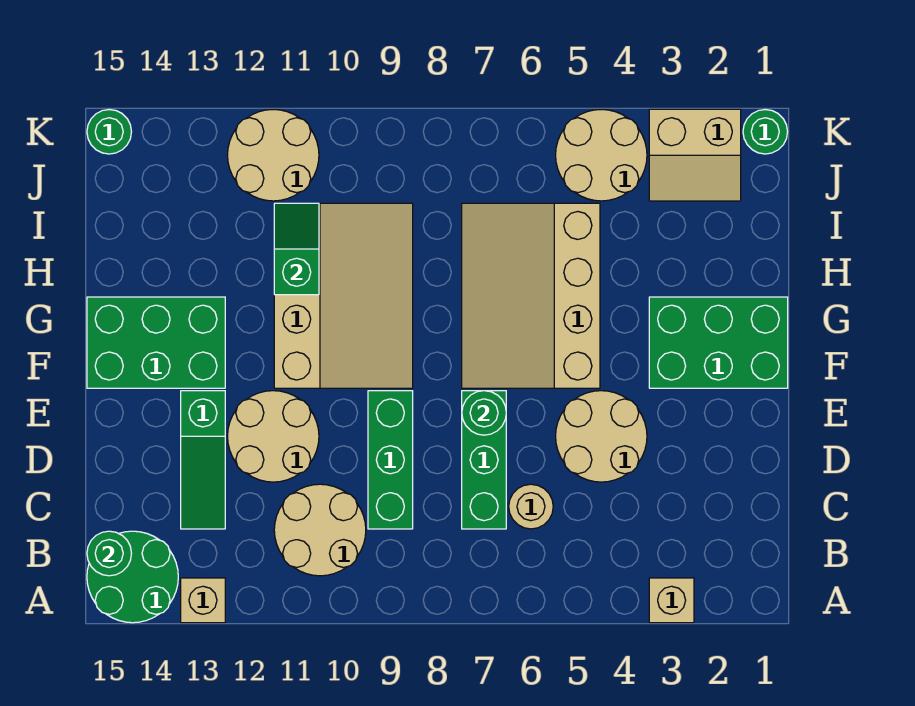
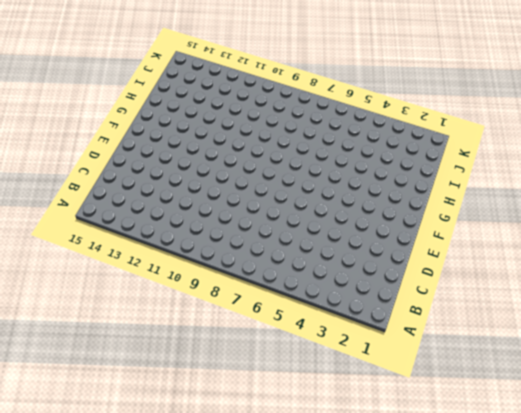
none -> tan 1x1 brick [649,578,694,623]
none -> tan 1x1 brick [181,578,225,623]
none -> green 2x2 round brick [87,531,178,623]

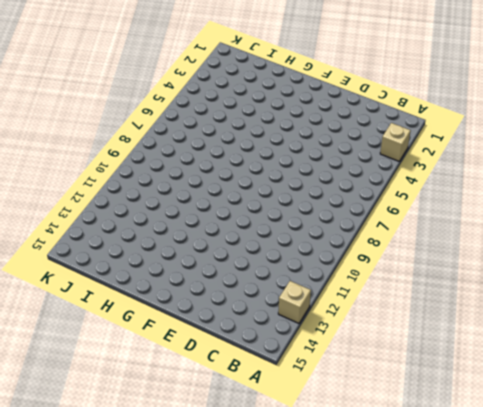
none -> green 2x2 round brick [87,531,178,623]
none -> tan 2x2 round brick [274,484,366,576]
none -> tan 1x1 round brick [509,484,553,529]

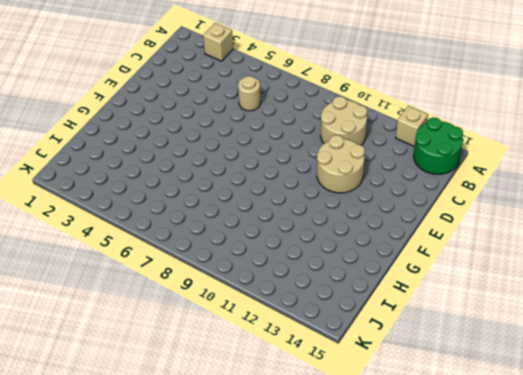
none -> green 1x3 brick [462,391,506,529]
none -> green 1x3 brick [368,391,413,529]
none -> green 1x3 slope [181,391,225,529]

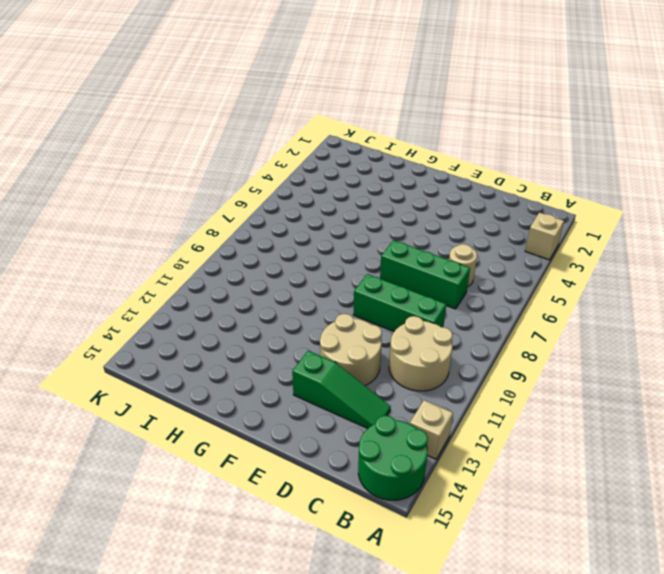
none -> tan 2x2 round brick [556,391,647,482]
none -> green 2x3 brick [649,297,788,388]
none -> tan 3x4 slope [462,203,600,388]

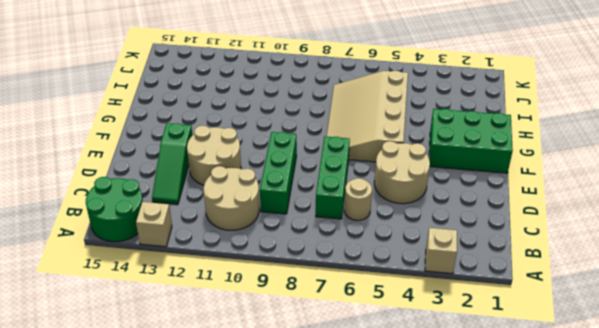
none -> tan 3x4 slope [274,203,413,388]
none -> green 2x3 brick [87,297,225,388]
none -> tan 2x2 slope [649,109,741,201]

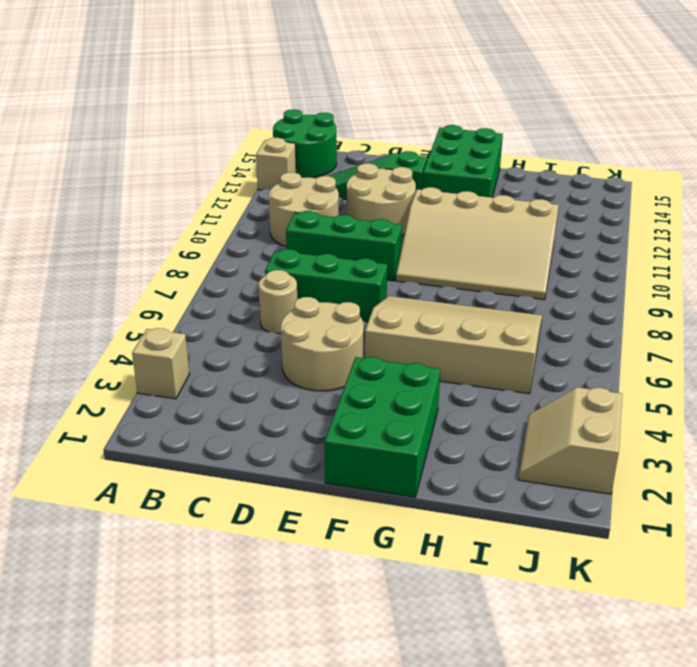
none -> tan 2x2 round brick [556,109,647,201]
none -> tan 2x2 round brick [228,109,319,201]
none -> green 1x1 round brick [743,110,788,154]

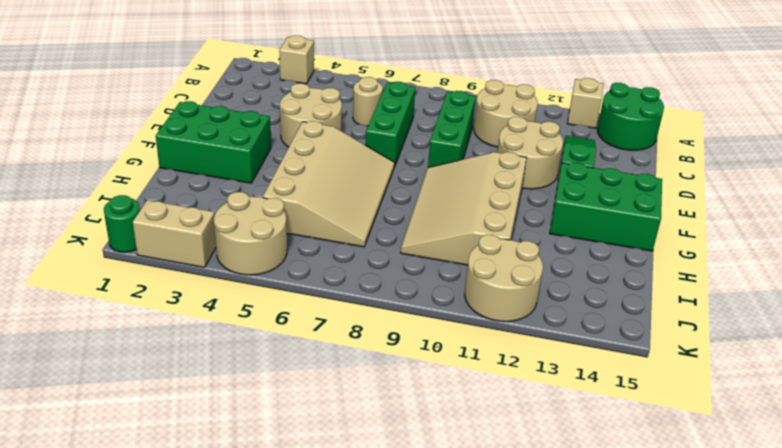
none -> green 1x1 round brick [87,110,131,154]
none -> green 1x1 round brick [87,531,131,576]
none -> green 1x1 round brick [462,391,506,435]

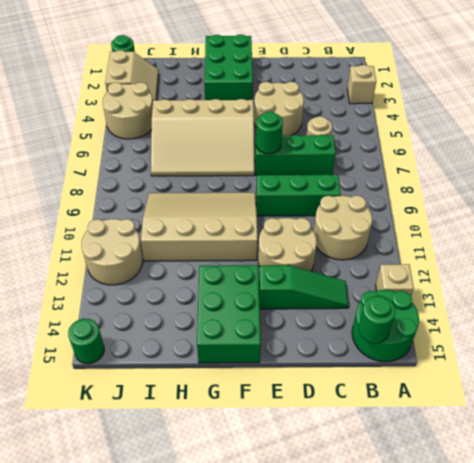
none -> green 1x2 slope [274,203,319,295]

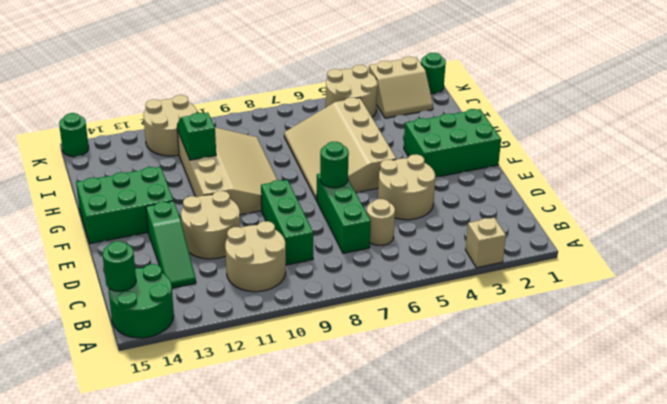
none -> tan 1x1 brick [181,578,225,623]

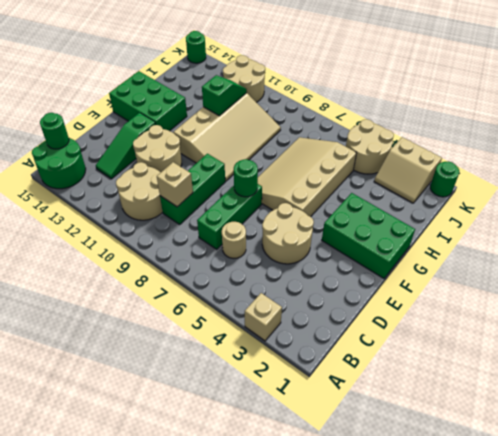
tan 1x1 brick [157,162,193,207] -> tan 1x1 brick moved to [181,578,225,623]

